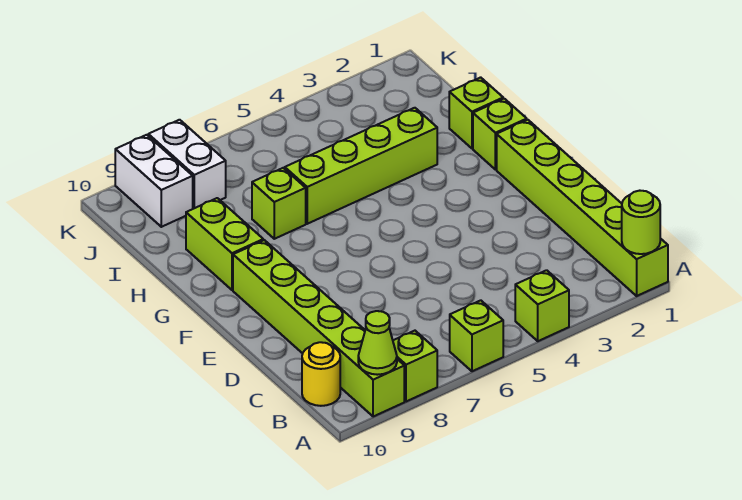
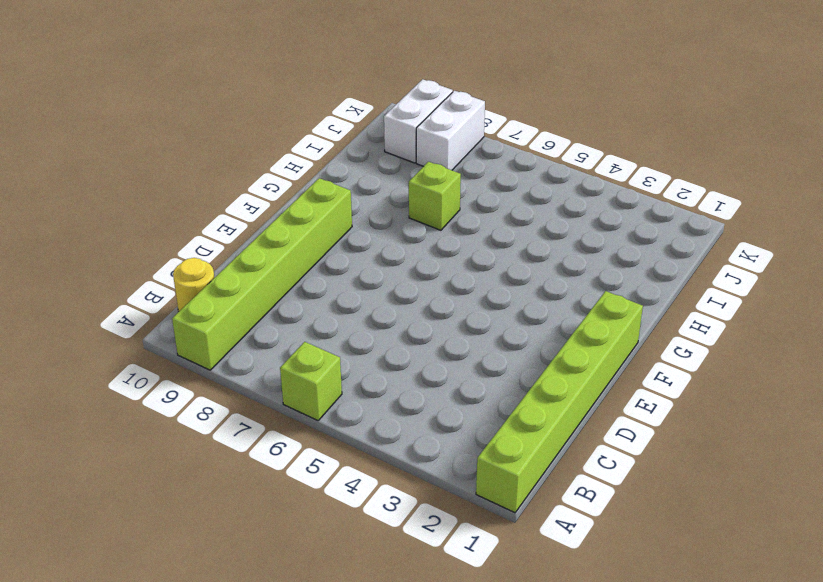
none -> lime 1x1 brick [515,270,569,341]
none -> lime 1x1 brick [393,331,437,402]
none -> lime 1x1 brick [473,99,527,170]

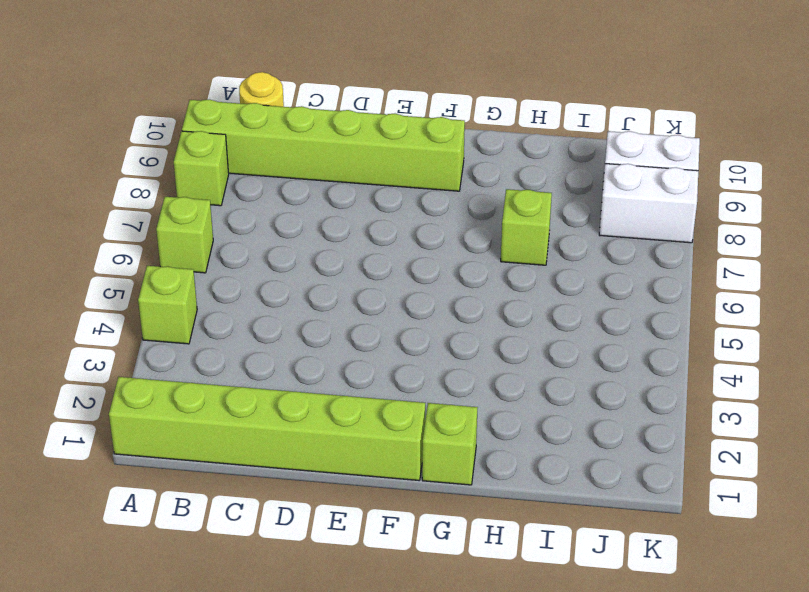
none -> lime 1x2 brick [186,198,263,290]
none -> lime 1x1 brick [449,77,503,148]
none -> lime 1x4 brick [285,108,437,224]

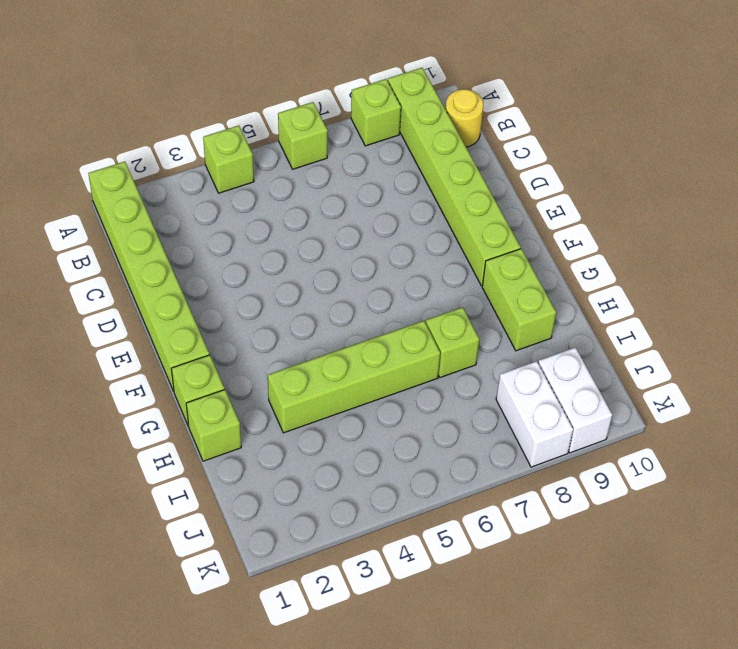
none -> lime 1x1 round brick [622,191,660,254]
none -> lime 1x1 cone [358,311,397,375]

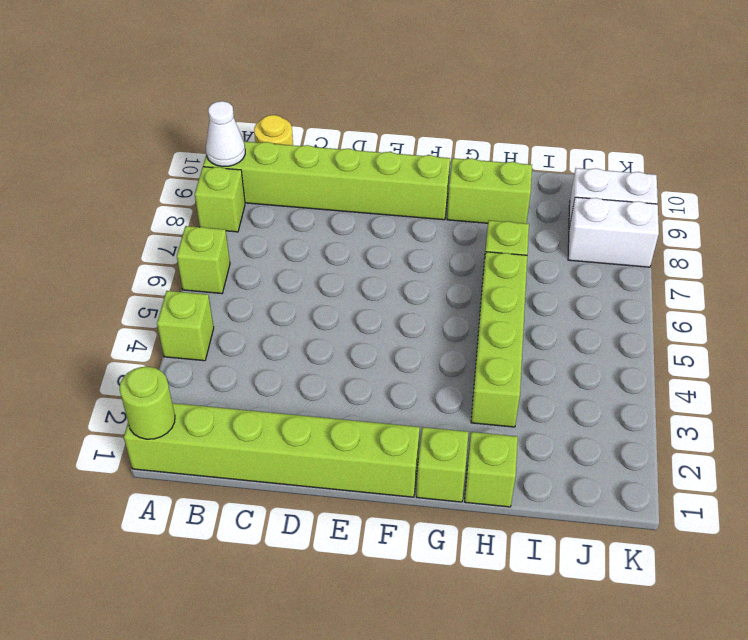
white 1x1 cone [206,101,245,167] -> lime 1x1 cone [358,311,397,375]

